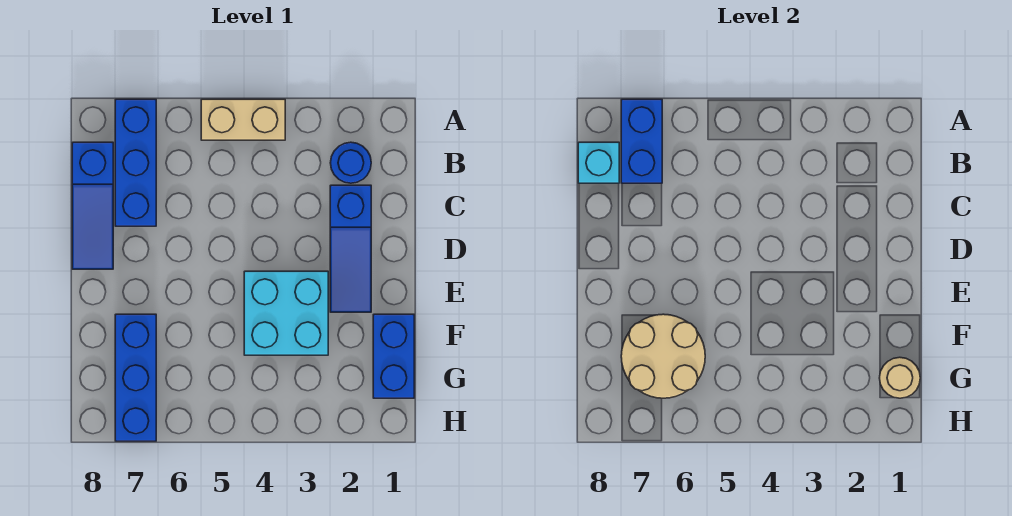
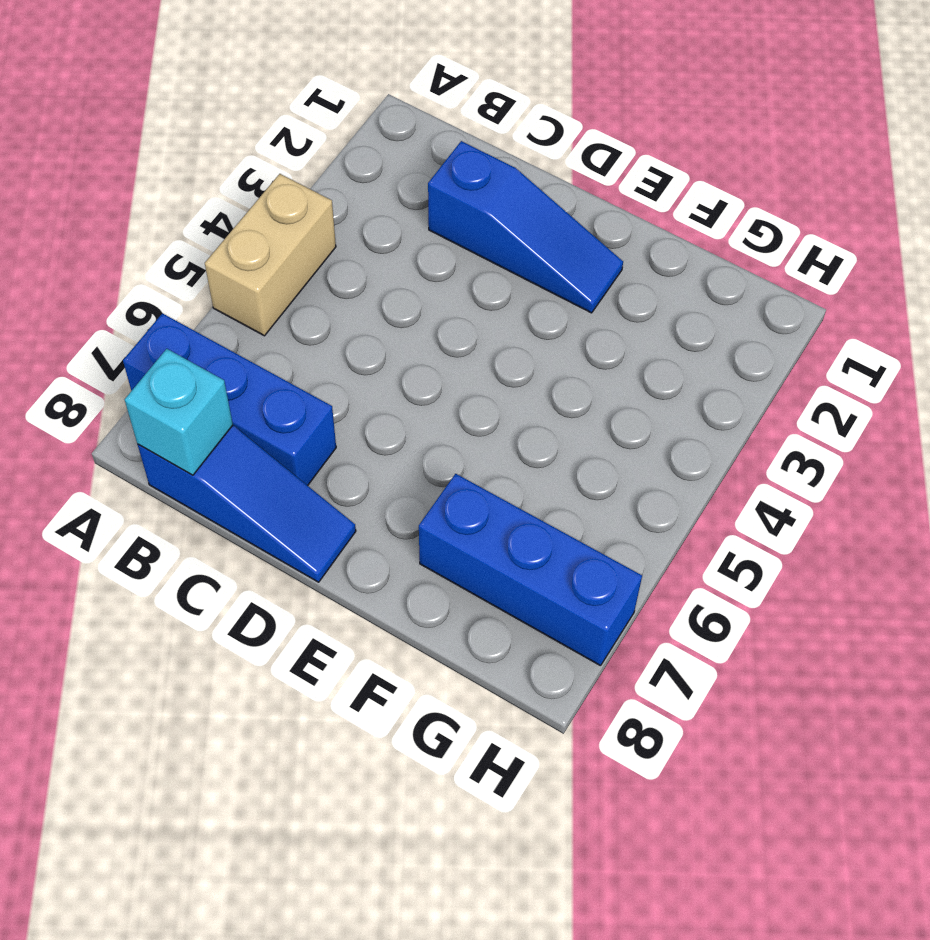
none -> blue 1x1 round brick [330,142,371,183]
none -> cyan 2x2 brick [244,271,328,355]
none -> blue 1x2 brick [373,314,414,398]

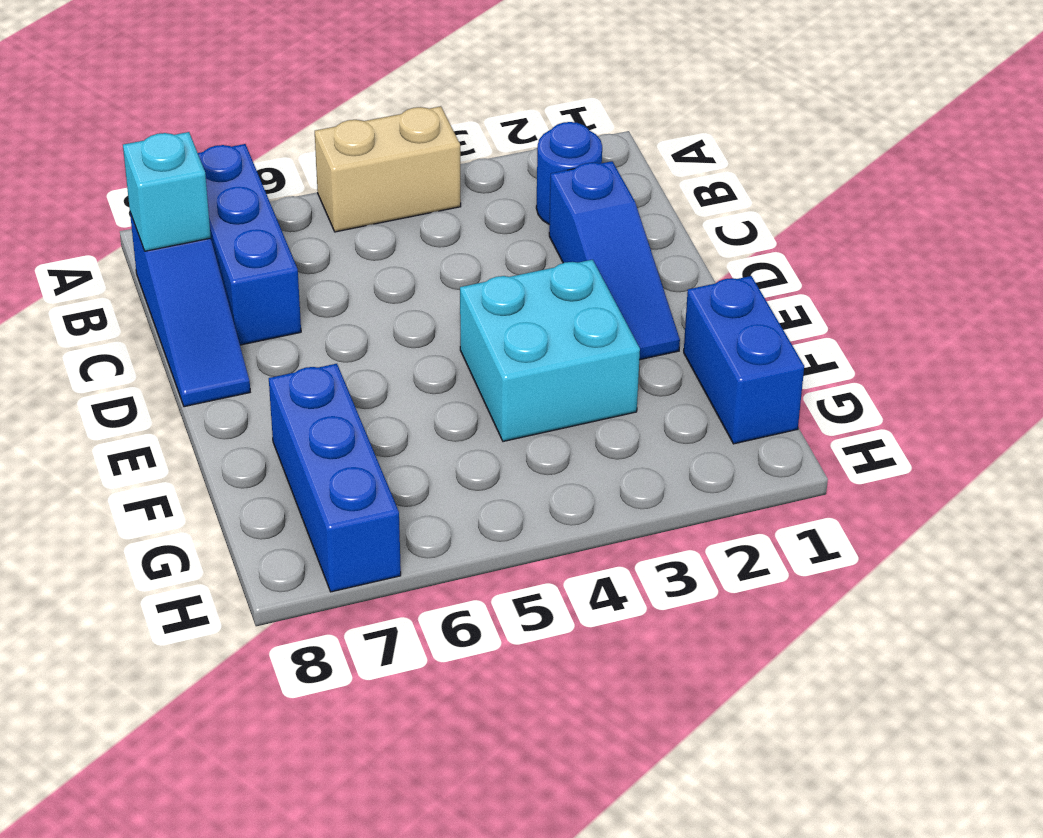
none -> blue 1x2 brick [621,99,662,183]
none -> tan 2x2 round brick [621,314,705,398]
none -> tan 1x1 round brick [880,357,920,398]

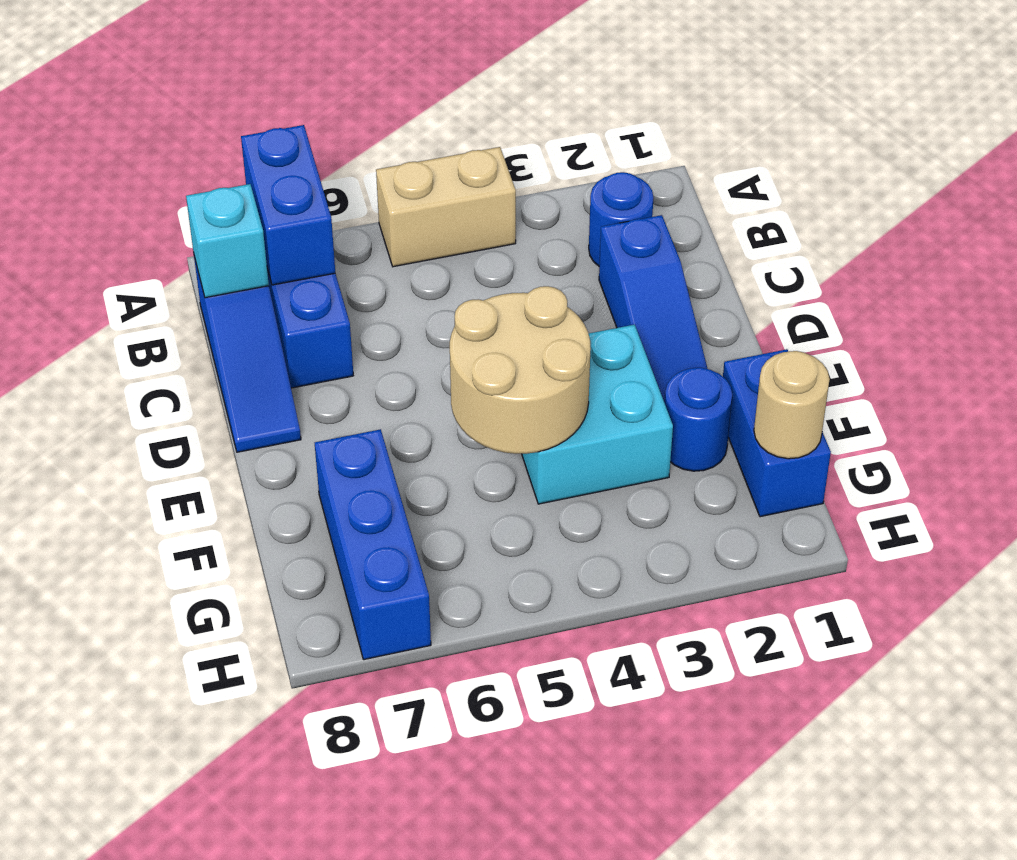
tan 2x2 round brick [450,286,591,454] -> tan 2x2 round brick moved to [621,314,705,398]
blue 1x1 round brick [665,368,732,471] -> none

